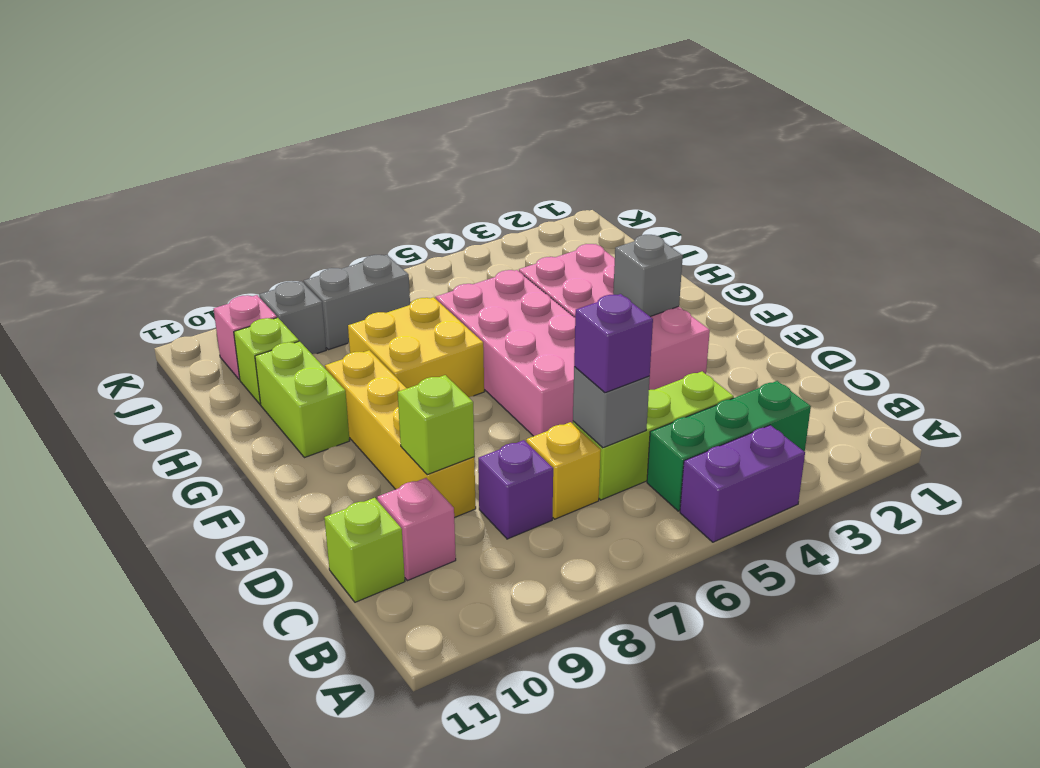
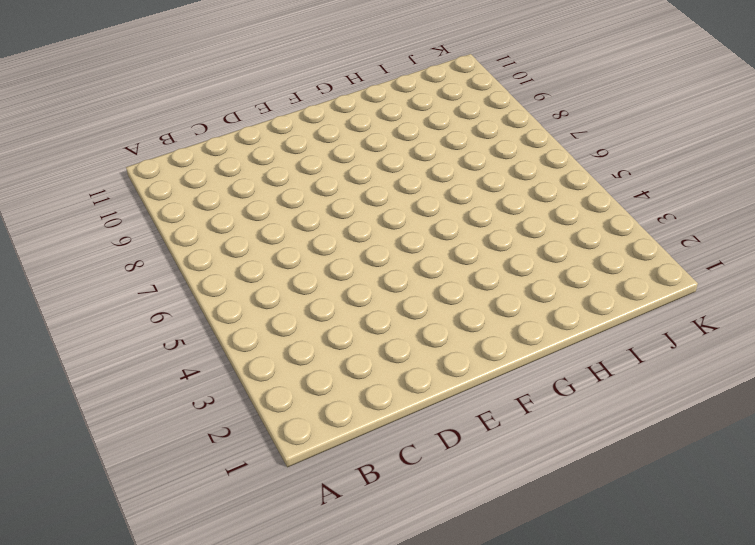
none -> purple 1x2 brick [680,425,805,542]
none -> green 1x3 brick [647,381,811,511]
none -> lime 1x3 brick [573,371,734,500]

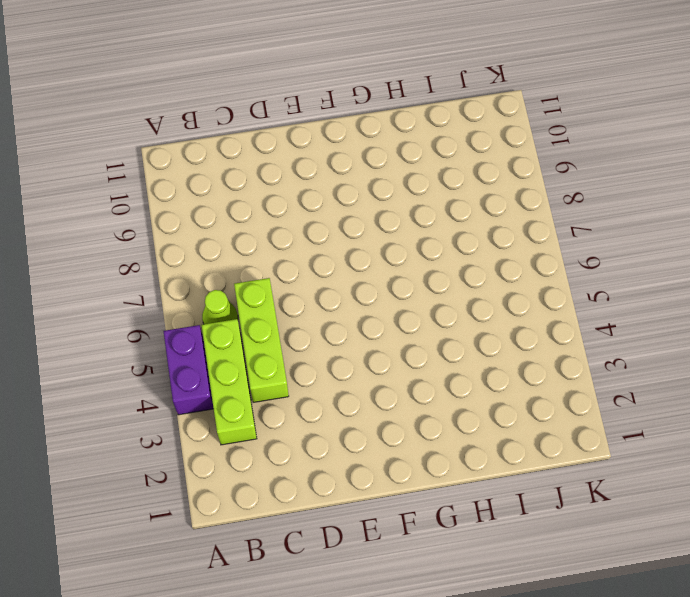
lime 1x3 brick [202,319,257,445] -> green 1x3 brick [647,381,811,511]
lime 1x1 cone [202,290,238,324] -> none
none -> yellow 1x1 brick [526,422,601,519]
none -> purple 1x1 brick [478,440,553,539]
none -> pink 1x1 brick [377,478,456,581]

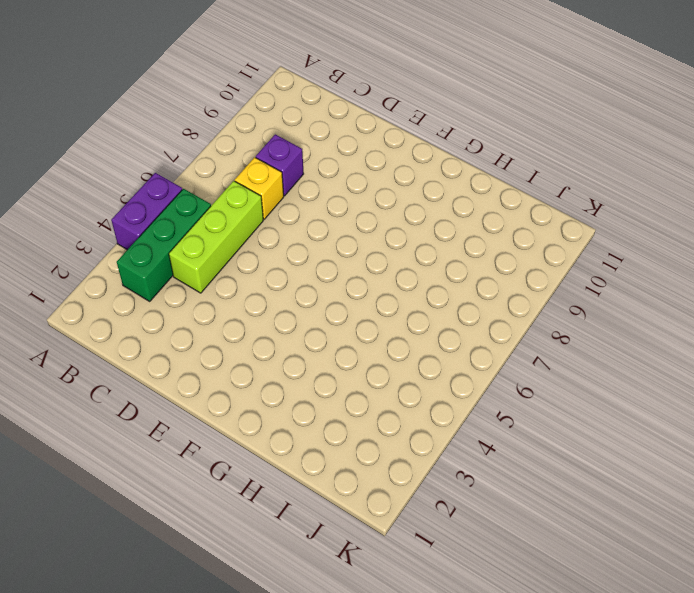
none -> pink 1x1 brick [377,478,456,581]
none -> lime 1x1 brick [324,498,405,602]
none -> yellow 1x4 brick [325,350,476,518]

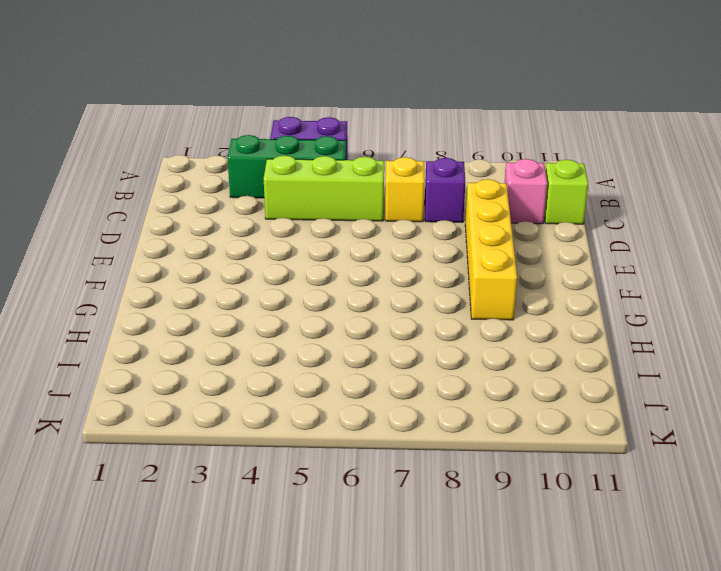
none -> pink 2x4 brick [519,244,710,390]
none -> pink 2x4 brick [436,270,575,436]
none -> yellow 2x2 brick [348,297,484,397]

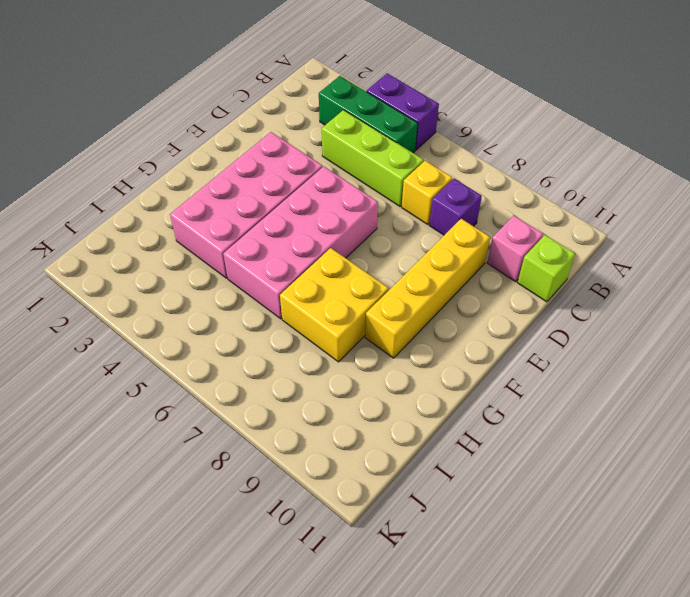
none -> lime 1x2 brick [255,341,350,458]
none -> lime 1x1 brick [234,318,299,404]
none -> grey 1x2 brick [304,255,410,350]

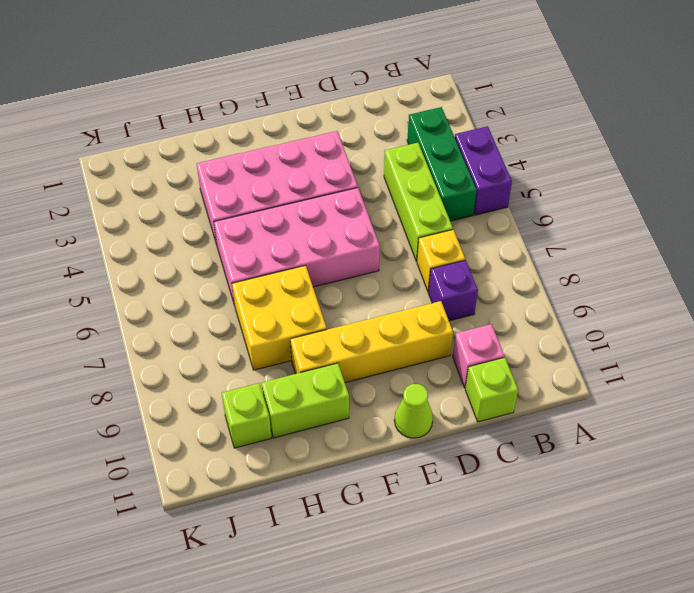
lime 1x1 cone [394,384,433,438] -> none
none -> grey 1x2 brick [304,255,410,350]
none -> grey 1x1 brick [259,281,326,354]
none -> pink 1x1 brick [214,295,277,380]

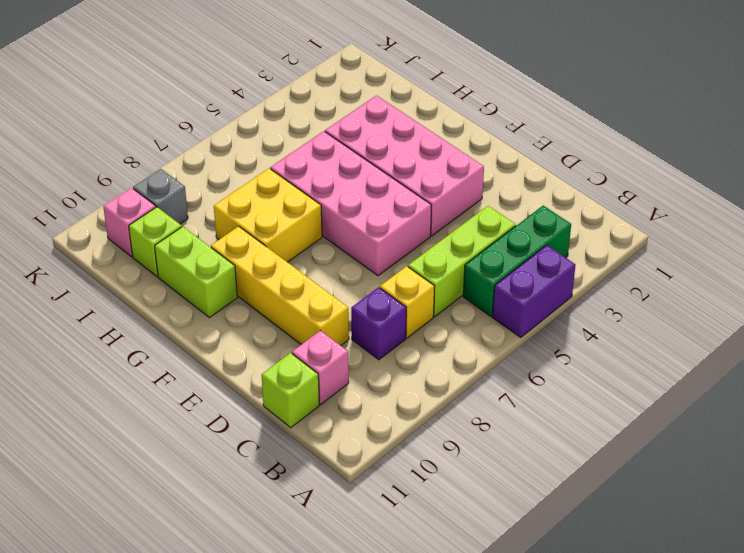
none -> grey 1x2 brick [304,255,410,350]
none -> grey 1x1 brick [573,367,650,448]
none -> lime 1x1 brick [398,375,474,475]

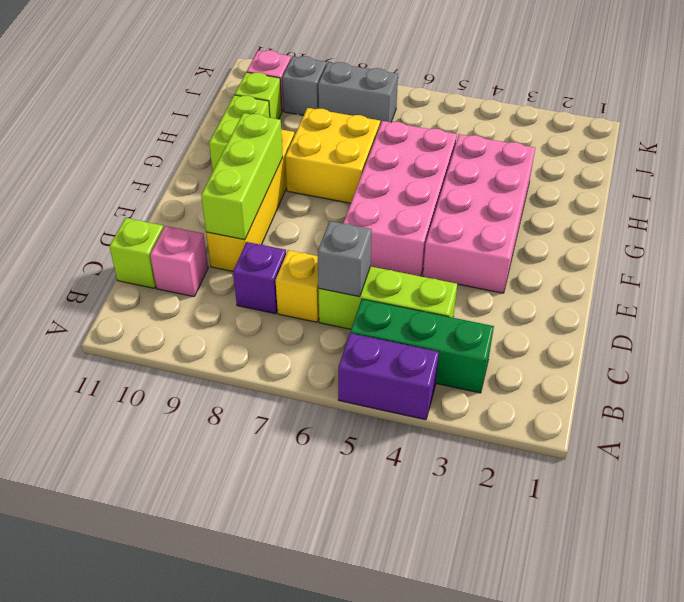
lime 1x3 brick [201,113,283,240] -> lime 1x1 brick [398,375,474,475]
none -> grey 1x1 brick [613,235,683,317]
none -> purple 1x1 brick [574,294,653,393]

